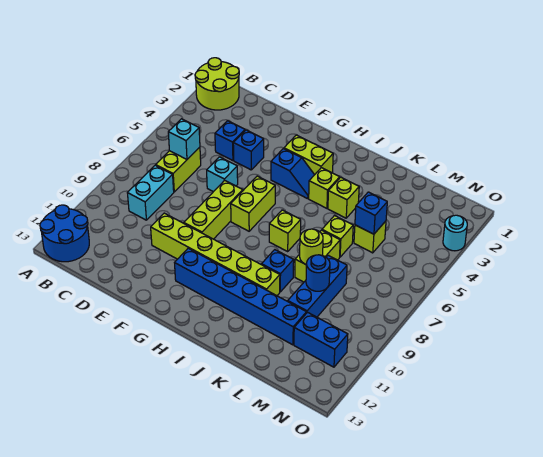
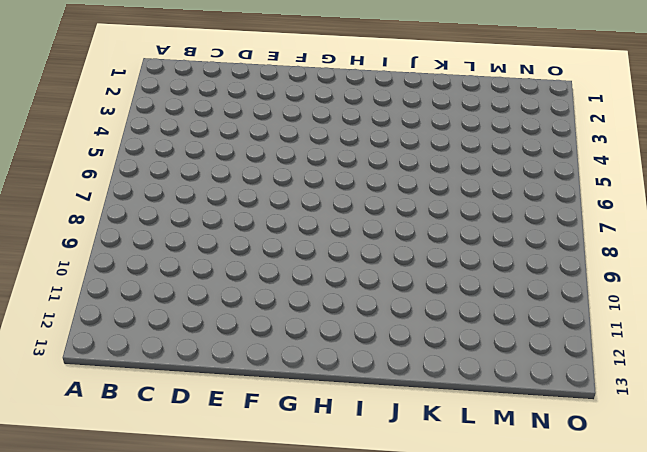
none -> lime 2x2 round brick [195,58,239,110]
none -> blue 2x2 round brick [40,205,89,262]
none -> lime 1x2 brick [156,147,201,192]

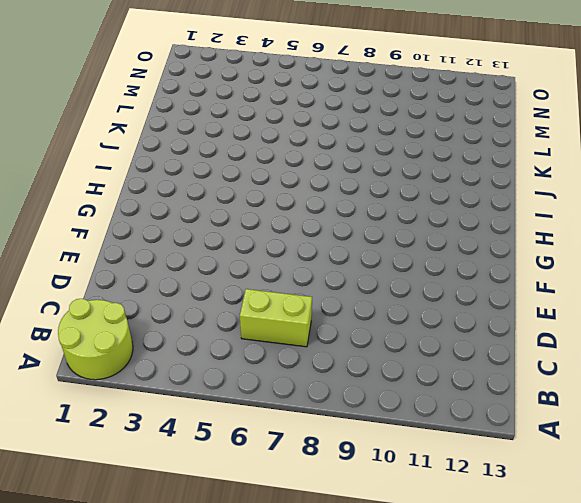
none -> blue 2x2 round brick [40,205,89,262]
none -> cyan 1x2 brick [128,165,174,220]
none -> blue 1x1 brick [215,121,245,161]

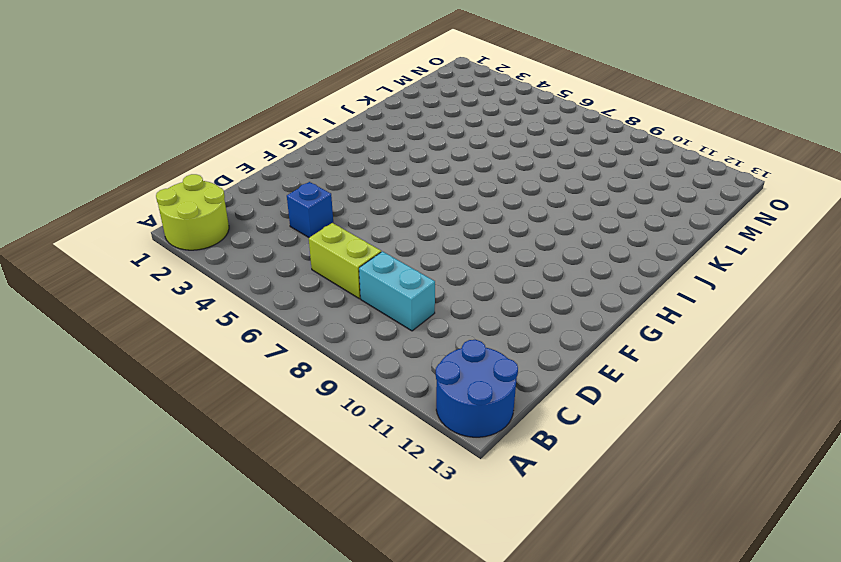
none -> blue 1x1 brick [233,130,264,170]
none -> cyan 1x1 brick [207,157,238,192]
none -> lime 1x6 brick [151,213,280,296]

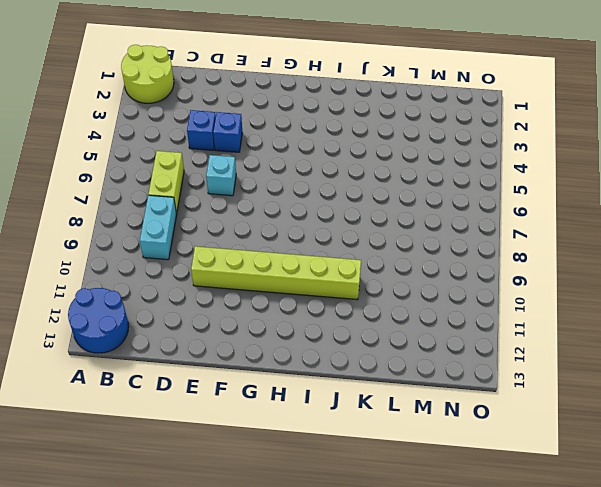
none -> lime 1x3 brick [184,180,243,239]
none -> lime 1x2 brick [284,135,333,175]
none -> blue 1x2 slope [271,149,314,199]

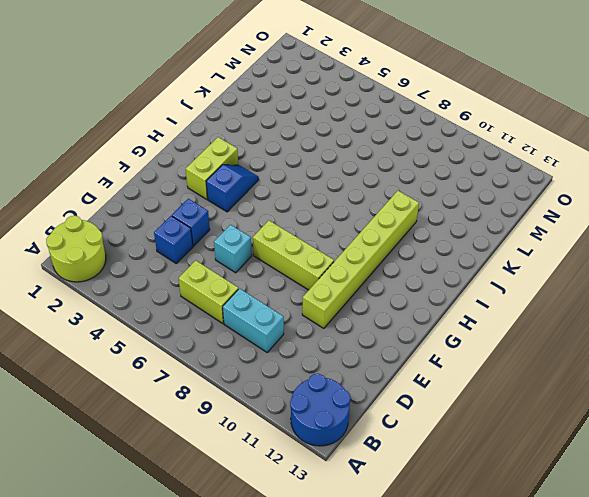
none -> lime 1x2 brick [231,176,275,231]
none -> blue 1x6 brick [175,248,306,345]
none -> lime 1x1 brick [309,168,340,208]

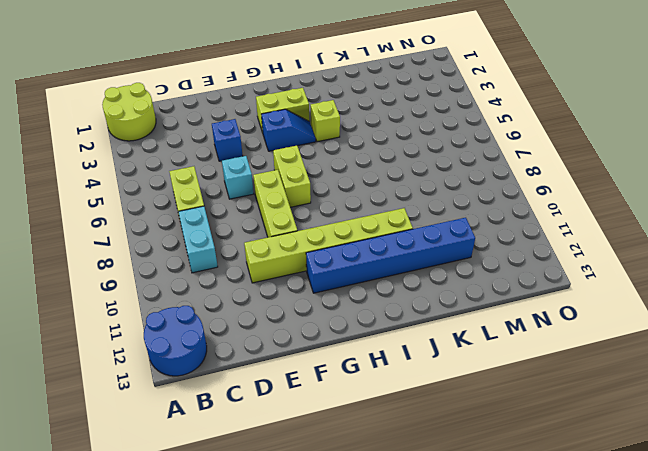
none -> blue 1x1 brick [215,121,245,161]
none -> lime 1x1 brick [269,210,301,251]
none -> lime 1x1 brick [328,177,359,218]

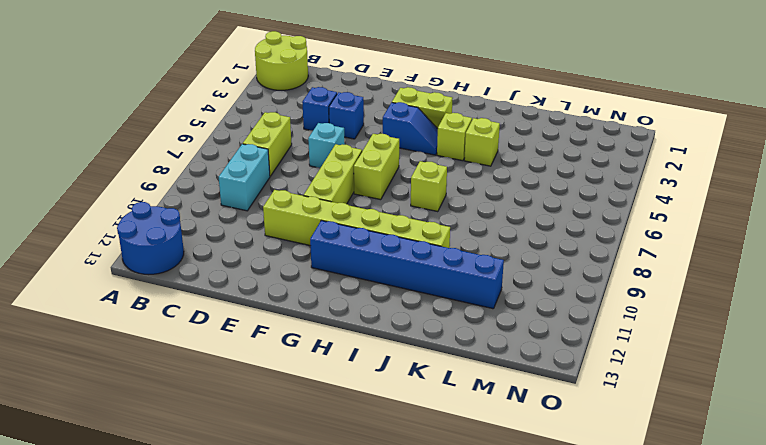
none -> blue 1x1 brick [262,250,294,292]
none -> lime 1x1 brick [322,216,353,257]
none -> lime 1x2 brick [295,230,340,282]

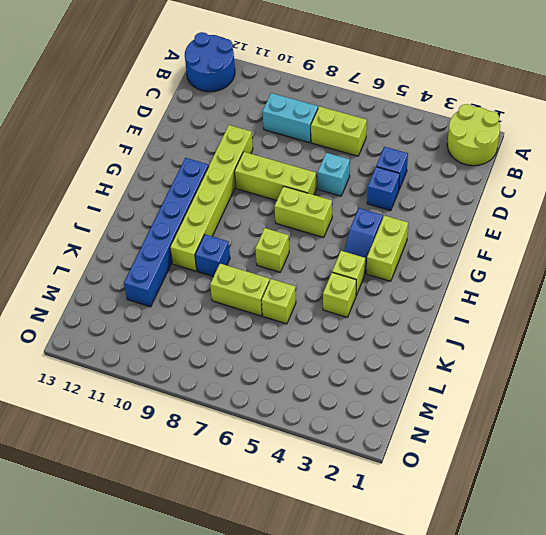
none -> lime 1x1 brick [354,221,386,253]
none -> blue 1x3 brick [288,255,347,317]
none -> blue 1x2 brick [294,312,348,367]

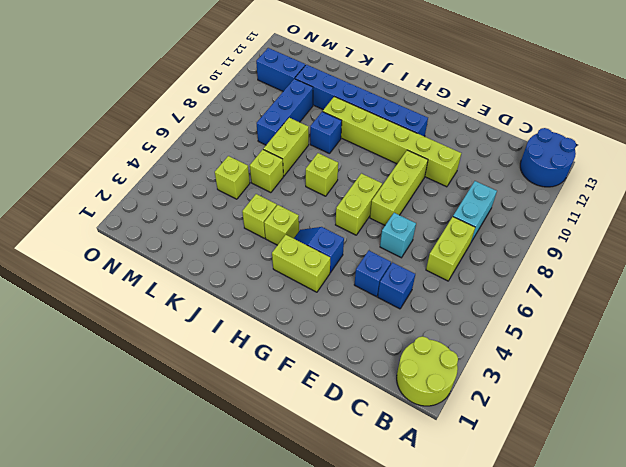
none -> cyan 1x1 round brick [443,215,467,251]
none -> cyan 1x1 brick [168,119,200,159]
none -> lime 1x1 round brick [300,229,323,264]

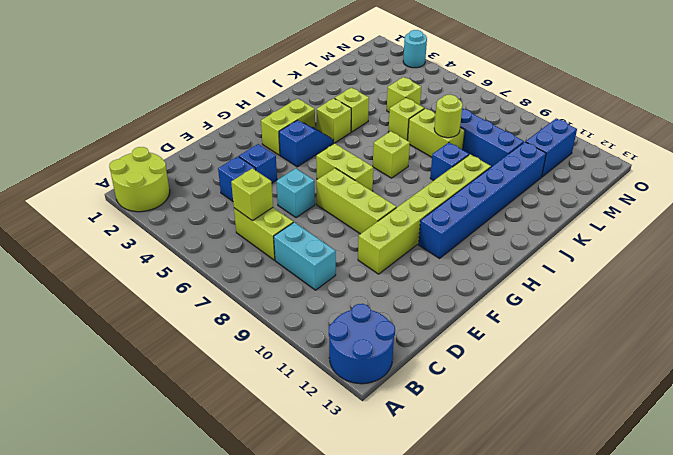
lime 1x1 brick [231,168,273,221] -> cyan 1x1 brick [168,119,200,159]
none -> blue 1x1 brick [355,192,387,234]
none -> blue 1x1 round brick [306,255,330,291]

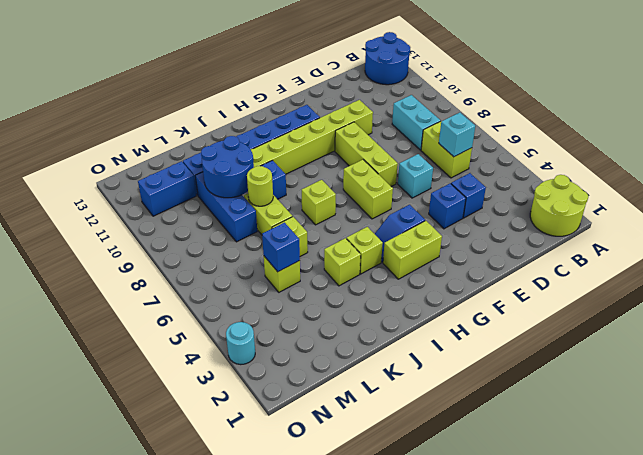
blue 2x2 round brick [201,136,254,198] -> blue 1x1 round brick [306,255,330,291]

